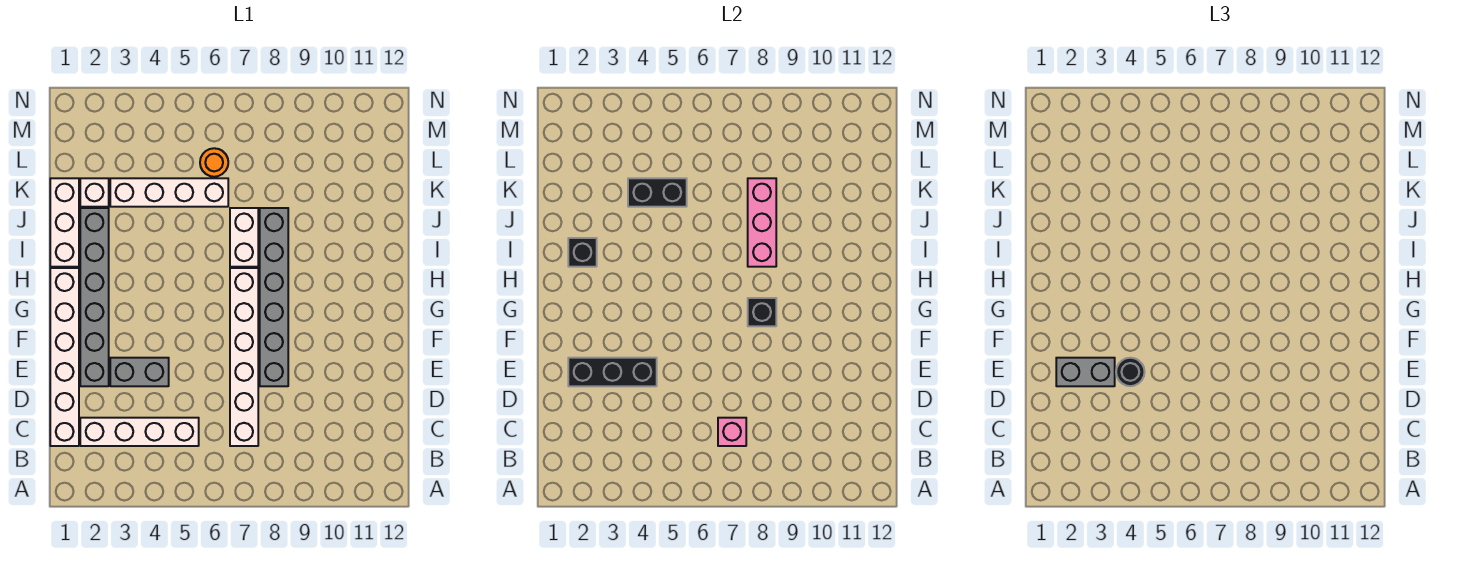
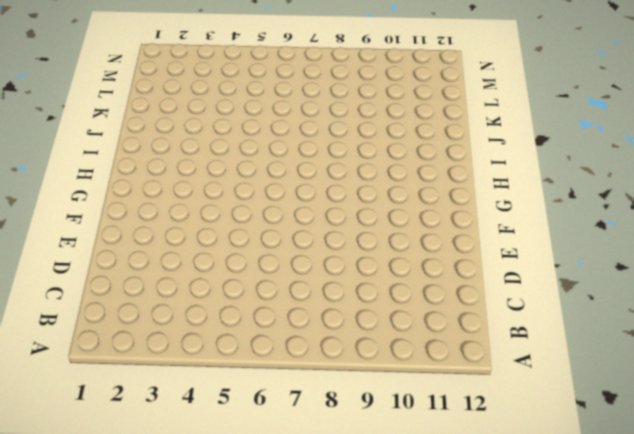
none -> white 1x6 brick [50,268,79,446]
none -> white 1x4 brick [80,418,199,446]
none -> white 1x6 brick [230,268,258,446]

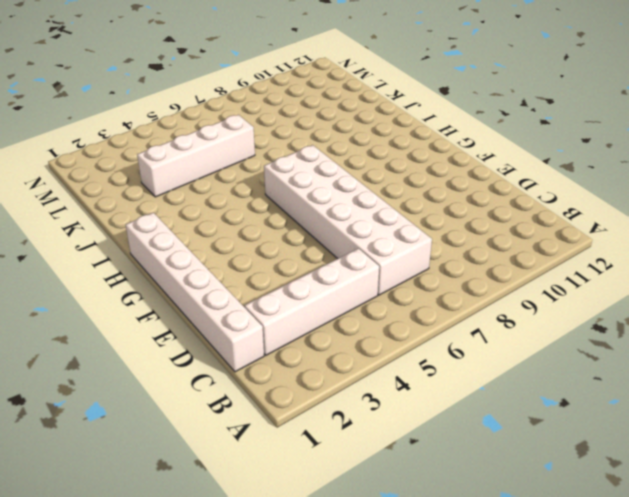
white 2x6 brick [264,145,432,295] -> white 1x6 brick [230,268,258,446]
none -> grey 1x6 brick [80,208,109,386]
none -> grey 1x2 brick [110,358,169,386]
none -> grey 1x6 brick [260,208,288,386]

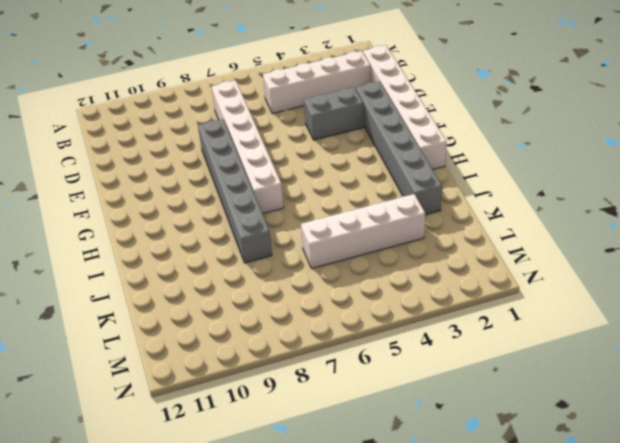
none -> white 1x3 brick [50,178,79,267]
none -> white 1x2 brick [230,208,258,267]
none -> white 1x1 brick [80,178,109,207]

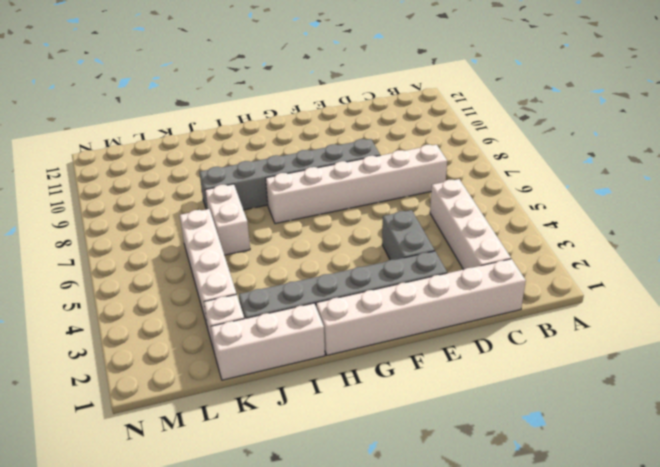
white 1x2 brick [205,184,250,255] -> white 1x2 brick turned to [230,208,258,267]
none -> orange 1x1 round brick [200,148,228,177]
none -> pink 1x1 brick [718,418,746,446]
none -> black 1x3 brick [568,358,657,386]

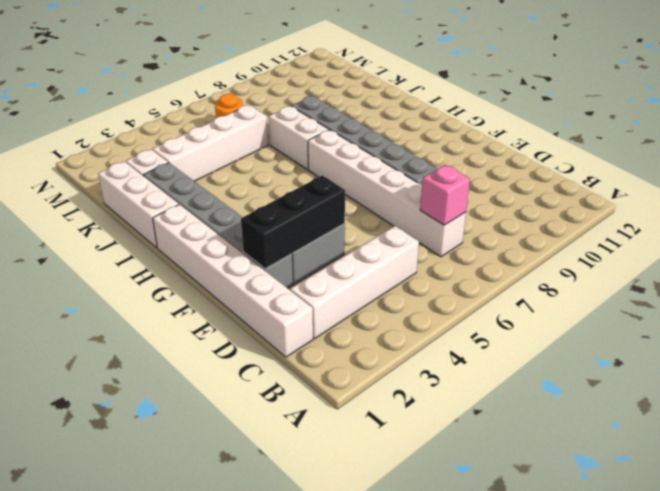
none -> black 1x1 brick [748,298,776,326]
none -> black 1x1 brick [568,238,597,267]
none -> pink 1x3 brick [748,178,776,267]

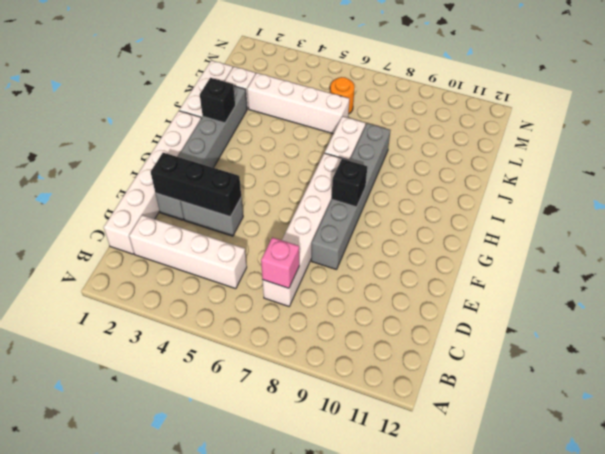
none -> pink 1x3 brick [748,178,776,267]
none -> black 1x2 brick [628,178,687,207]
none -> grey 1x2 brick [1056,358,1115,386]

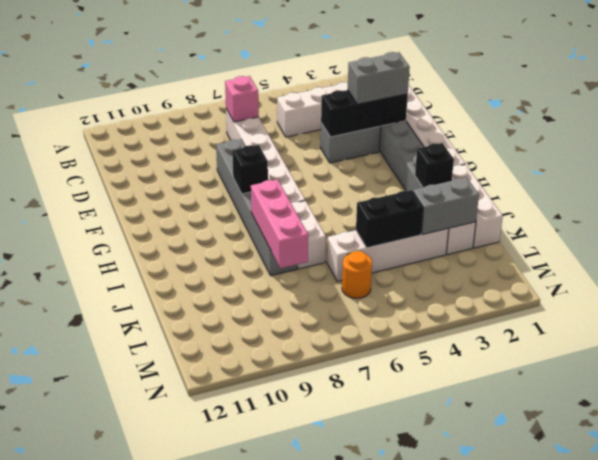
grey 1x2 brick [413,177,479,234] -> none
none -> black 1x1 round brick [1116,358,1145,386]

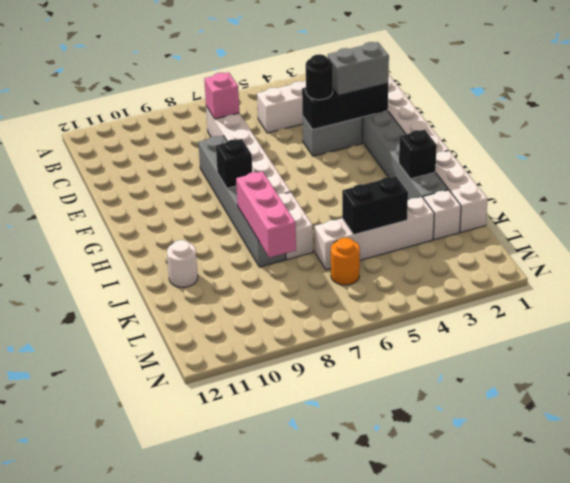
white 1x1 round brick [167,240,198,287] -> none

